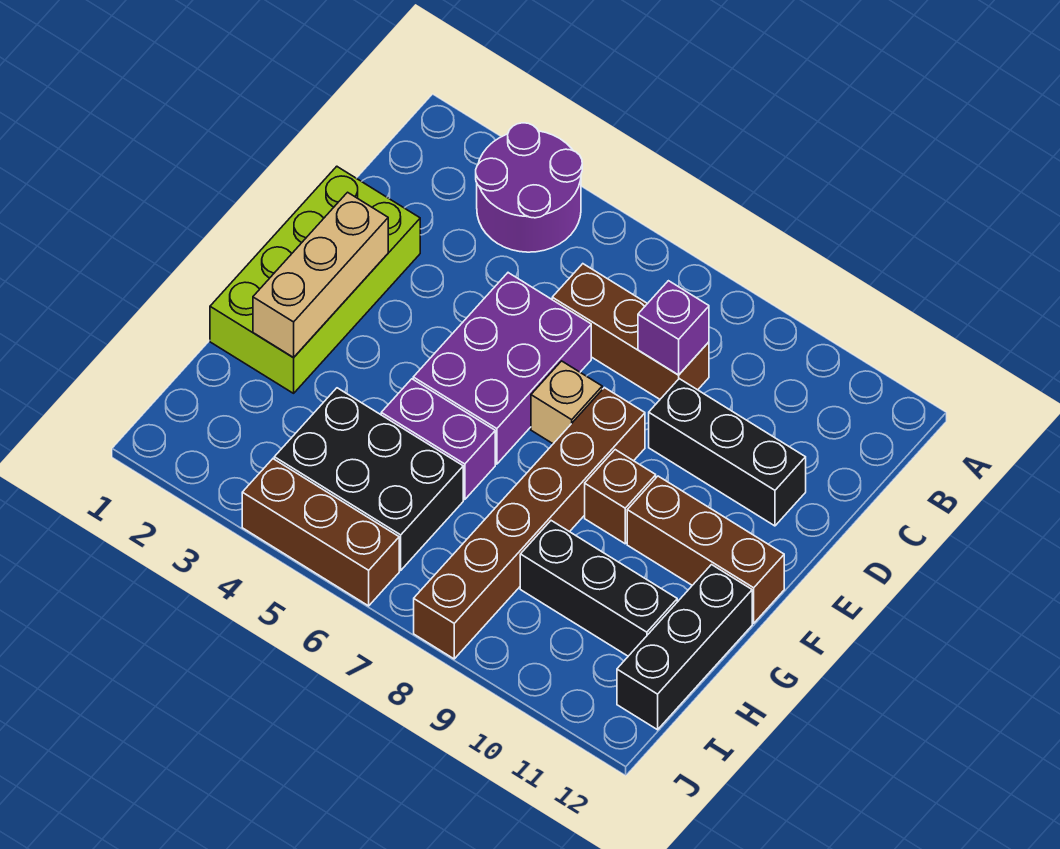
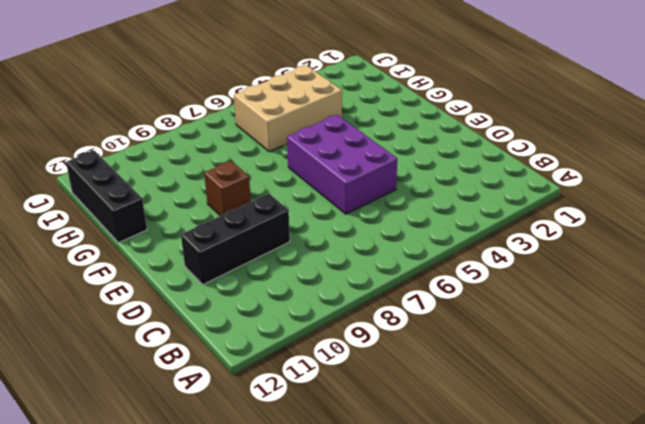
tan 2x3 brick [234,65,342,152] -> black 2x3 brick [274,388,463,570]
none -> purple 2x2 round brick [476,123,582,252]
none -> brown 1x3 brick [552,264,709,399]
none -> lime 2x4 brick [210,166,420,393]

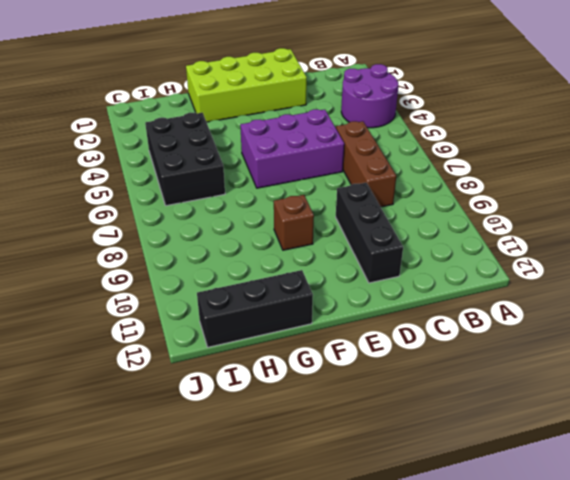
none -> tan 1x1 brick [531,361,602,444]
none -> brown 1x6 brick [414,388,645,659]
none -> brown 1x3 brick [627,476,784,623]

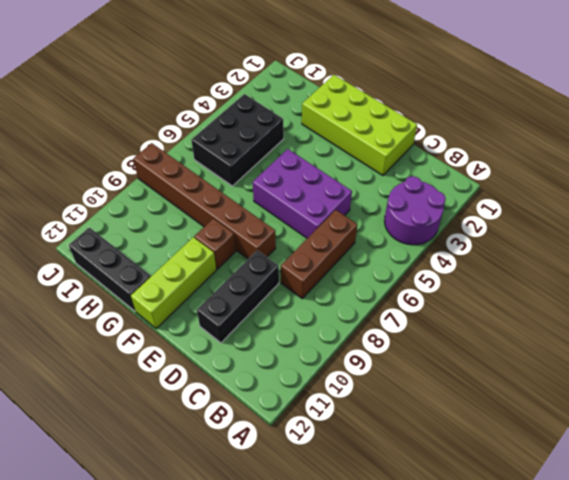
lime 1x3 brick [131,237,216,329] -> brown 1x3 brick [627,476,784,623]
none -> tan 1x1 brick [531,361,602,444]
none -> purple 1x2 brick [381,379,495,500]
none -> black 1x3 brick [520,521,677,656]

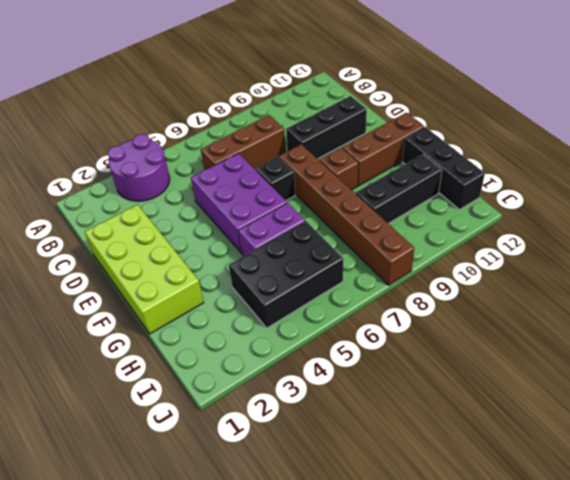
black 1x1 brick [255,157,295,200] -> tan 1x1 brick [531,361,602,444]
none -> brown 1x3 brick [242,459,399,606]
none -> purple 1x1 brick [638,281,709,375]
none -> tan 1x3 brick [253,192,388,357]

